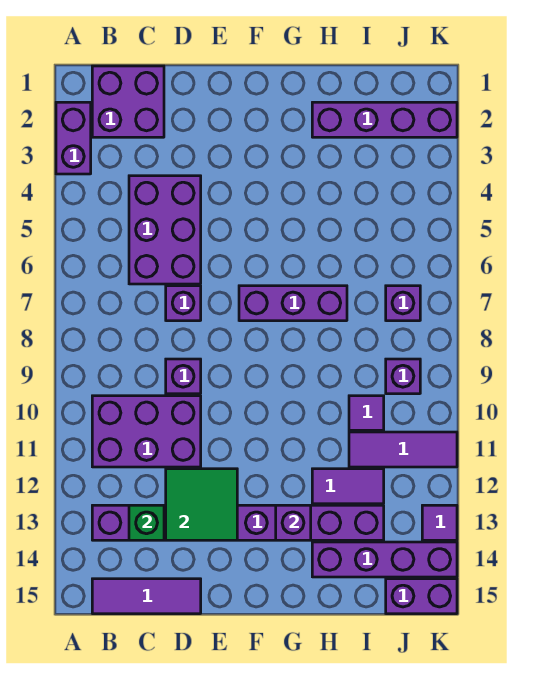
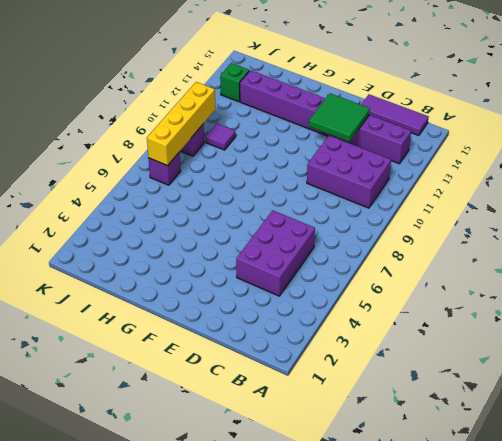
yellow 1x4 brick [147,82,215,166] -> none
green 1x1 brick [220,63,249,102] -> green 1x1 brick moved to [129,505,164,540]
none -> purple 1x2 brick [56,102,91,174]
none -> purple 2x2 brick [92,66,164,137]
none -> purple 1x1 brick [166,286,201,321]

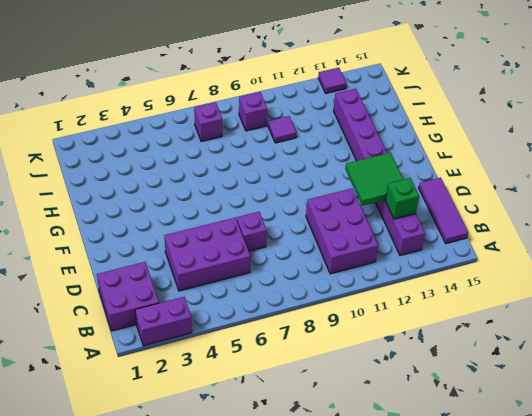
none -> purple 1x1 brick [166,359,201,394]
none -> purple 1x3 brick [239,286,347,321]
none -> purple 1x4 brick [312,102,457,137]

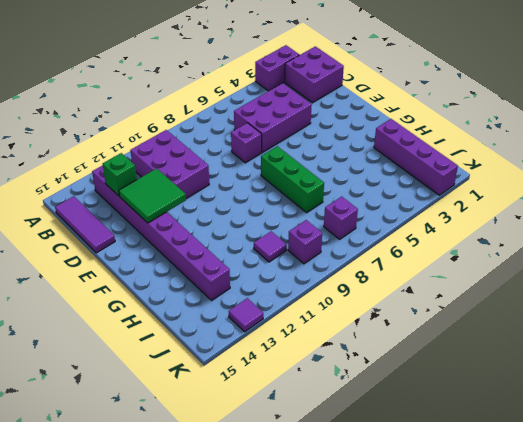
green 1x3 brick [261,146,324,213] -> purple 1x3 brick [239,286,347,321]
none -> purple 1x1 brick [166,359,201,394]
none -> purple 1x2 tile [312,469,384,504]
none -> purple 1x4 brick [312,542,457,577]

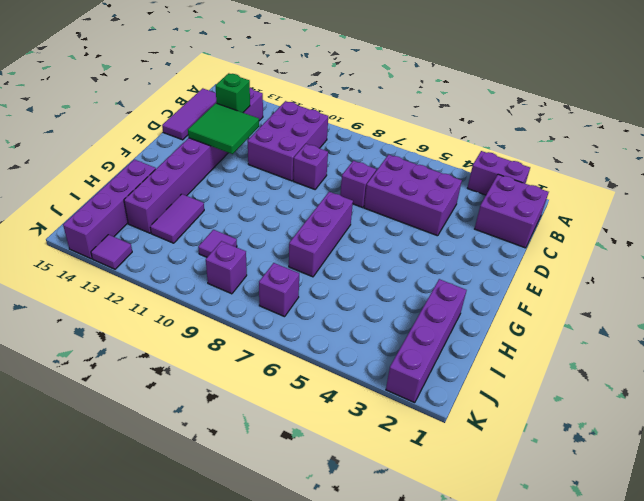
none -> purple 1x3 tile [349,432,457,467]
none -> purple 1x2 brick [386,579,457,614]
none -> purple 1x1 brick [276,505,311,540]

